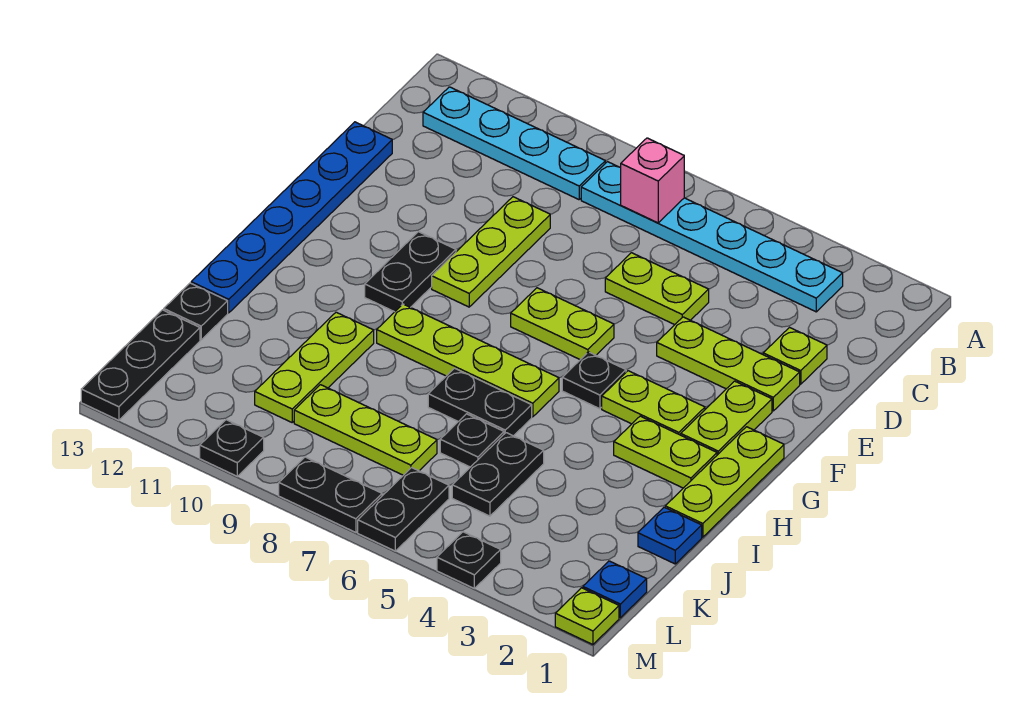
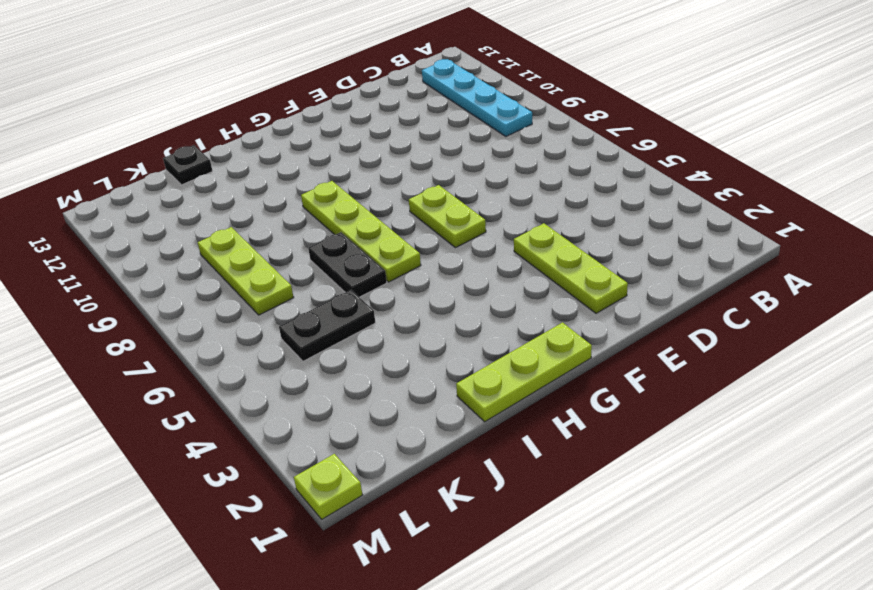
none -> cyan 1x6 plate [581,162,843,312]
none -> lime 1x1 plate [763,328,827,384]
none -> lime 1x2 plate [605,253,709,325]
none -> lime 1x3 plate [432,197,550,307]

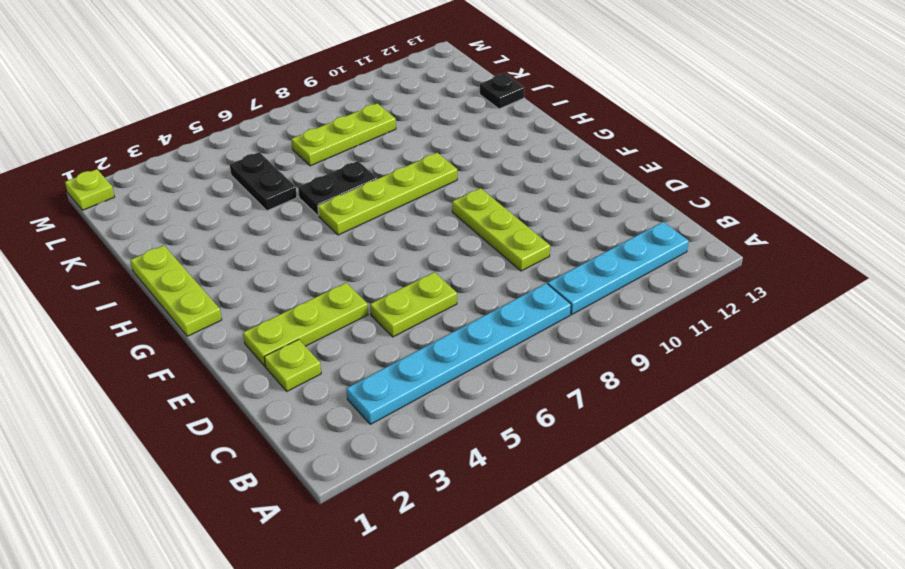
none -> blue 1x6 plate [191,122,392,313]
none -> lime 1x2 plate [681,381,772,455]
none -> lime 1x2 plate [511,288,614,360]
none -> black 1x2 plate [365,232,456,312]

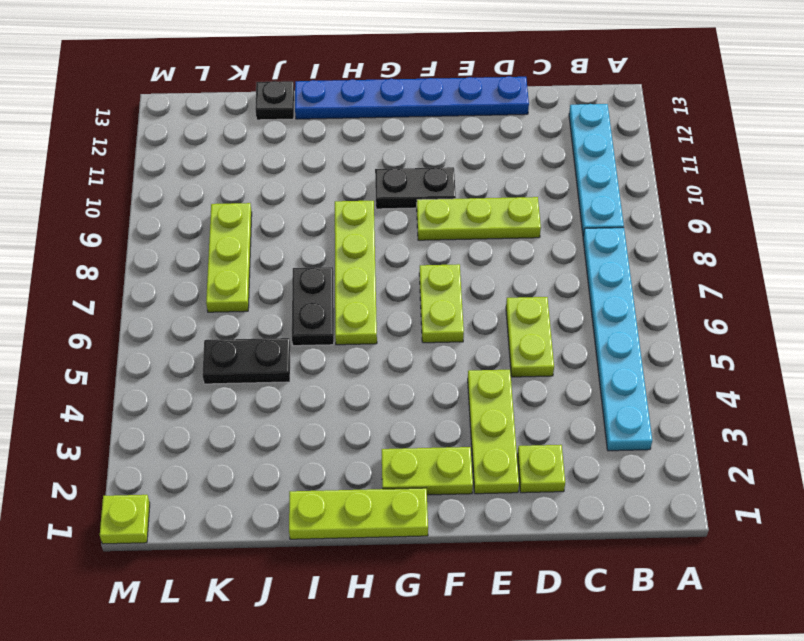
none -> lime 1x2 plate [602,371,705,435]
none -> black 1x1 plate [562,352,626,409]
none -> lime 1x2 plate [614,416,717,488]
none -> lime 1x3 plate [255,312,374,422]

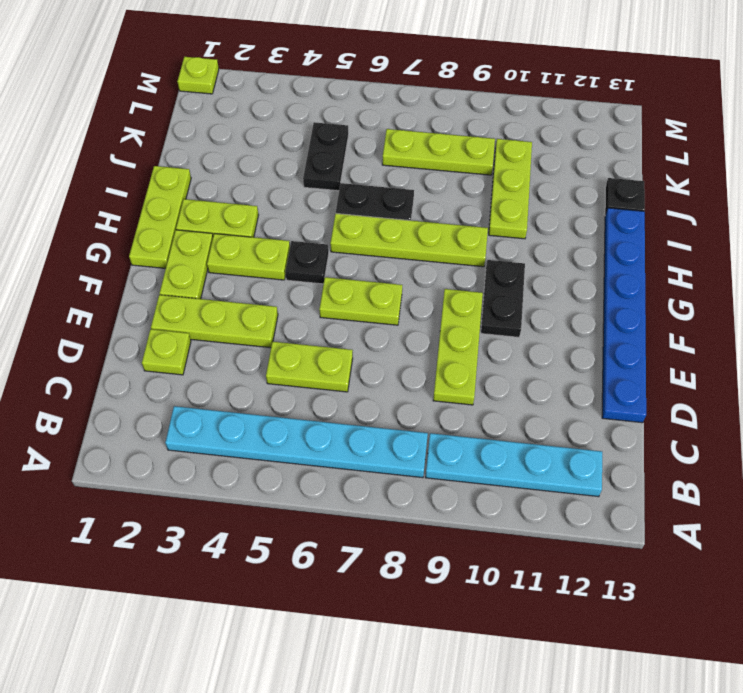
none -> blue 1x1 plate [638,507,702,564]
none -> black 1x1 plate [440,414,504,467]
none -> black 1x3 plate [81,310,200,420]
none -> blue 1x1 plate [583,561,647,618]

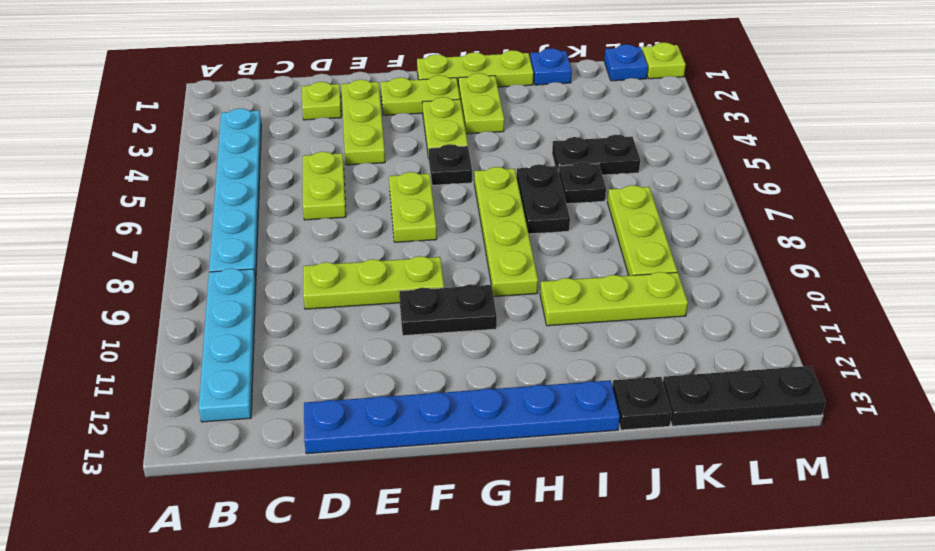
none -> black 1x2 plate [358,468,449,551]
none -> black 1x1 plate [437,532,501,588]
none -> black 1x2 plate [279,457,382,532]
none -> black 1x1 plate [200,420,264,476]

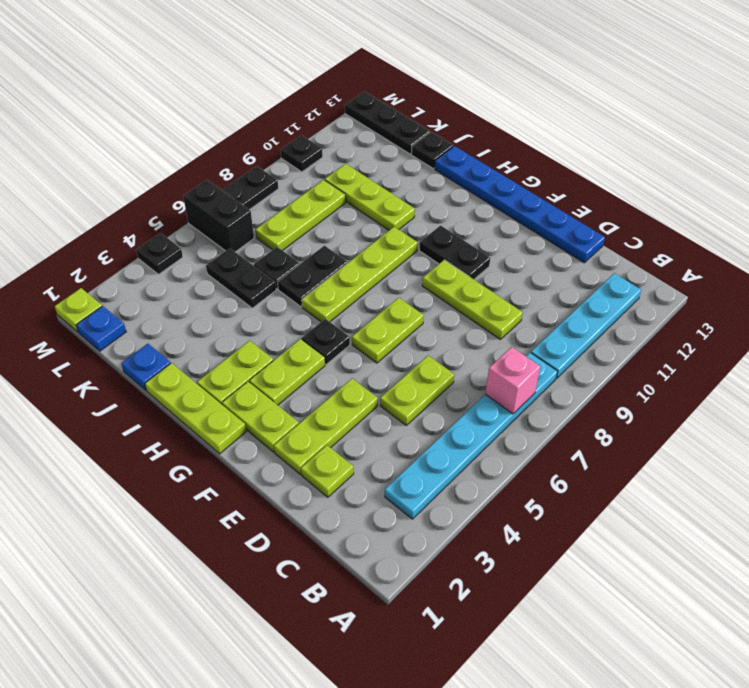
black 1x2 brick [183,180,254,252] -> black 1x2 plate [358,468,449,551]

